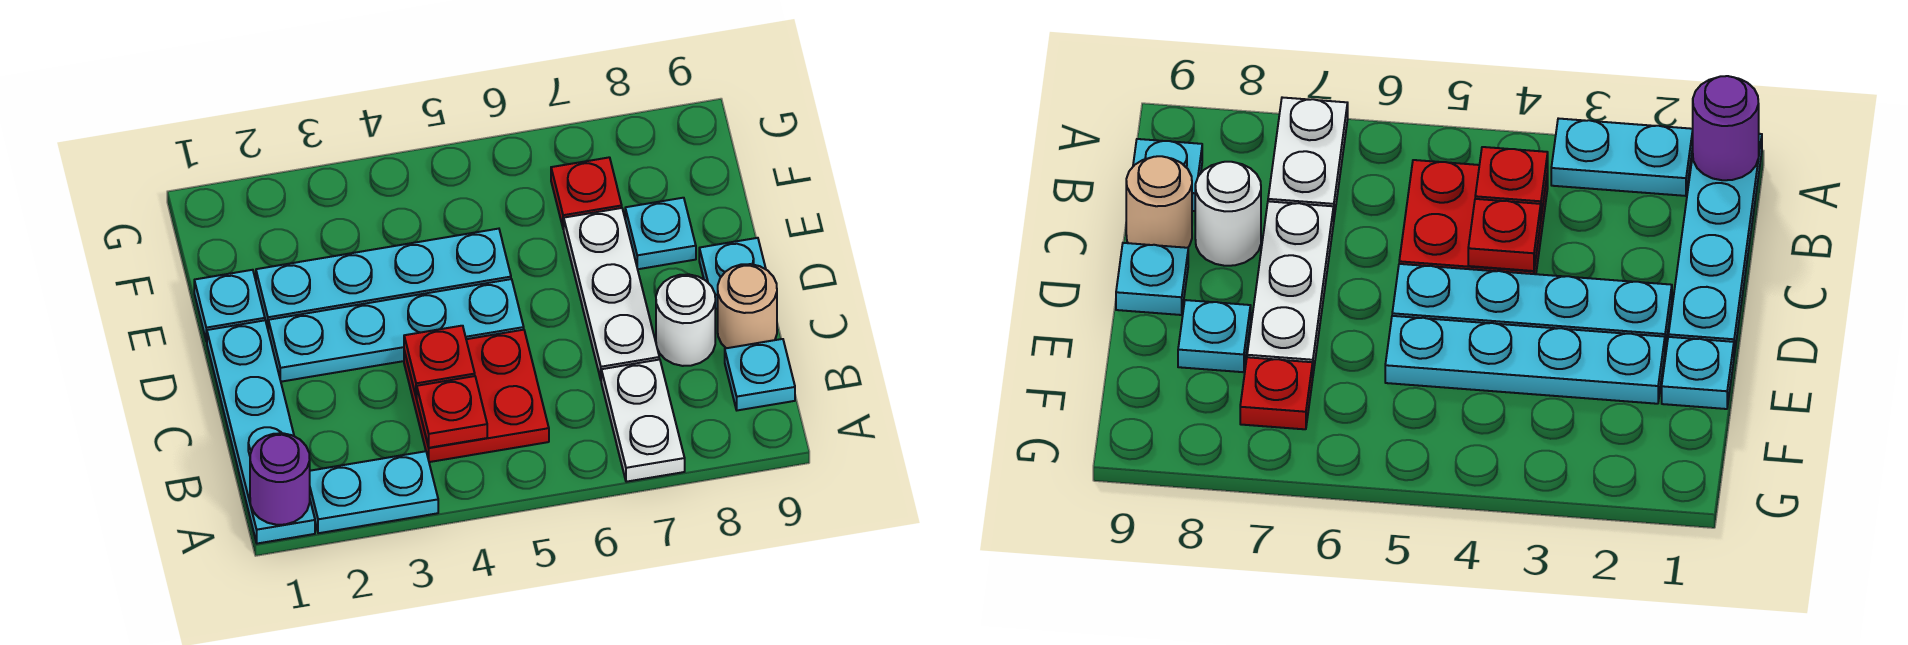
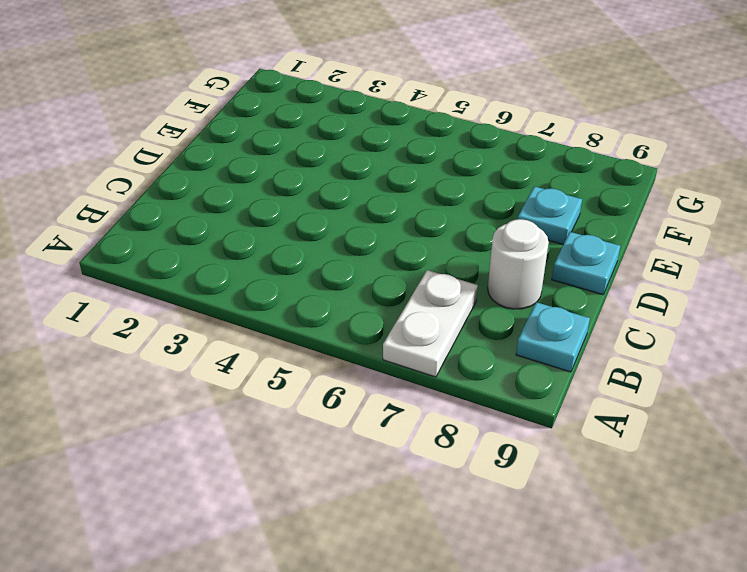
none -> cyan 1x4 plate [207,320,315,544]
none -> cyan 1x2 plate [310,451,438,533]
none -> red 2x2 plate [404,330,549,462]

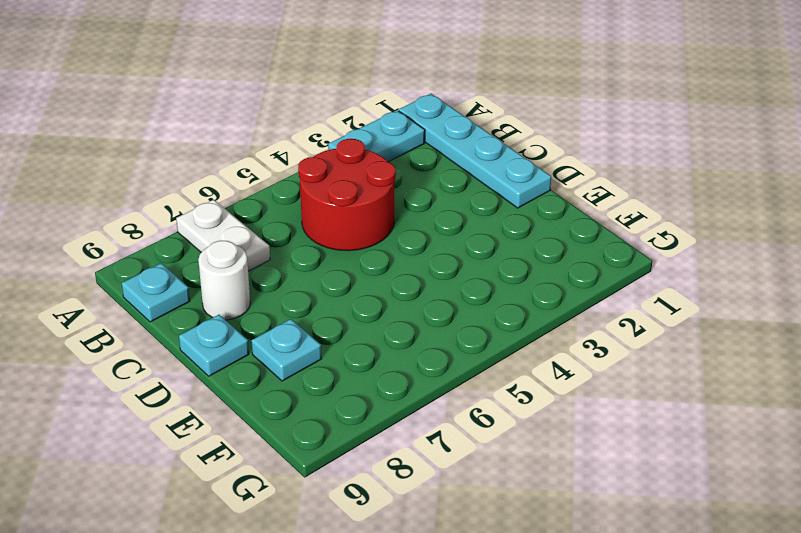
red 2x2 round brick [298,139,396,251] -> red 2x2 plate [404,330,549,462]
none -> white 1x3 plate [564,208,659,379]
none -> tan 1x1 round brick [718,264,777,348]
none -> cyan 1x4 plate [268,279,524,382]

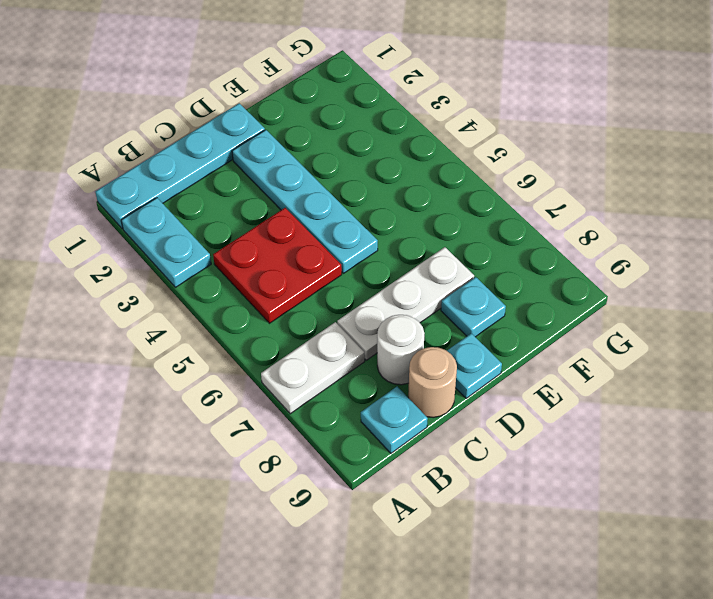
none -> cyan 1x1 plate [194,270,265,342]
none -> cyan 1x4 plate [256,229,511,328]
none -> red 1x1 plate [551,157,622,229]

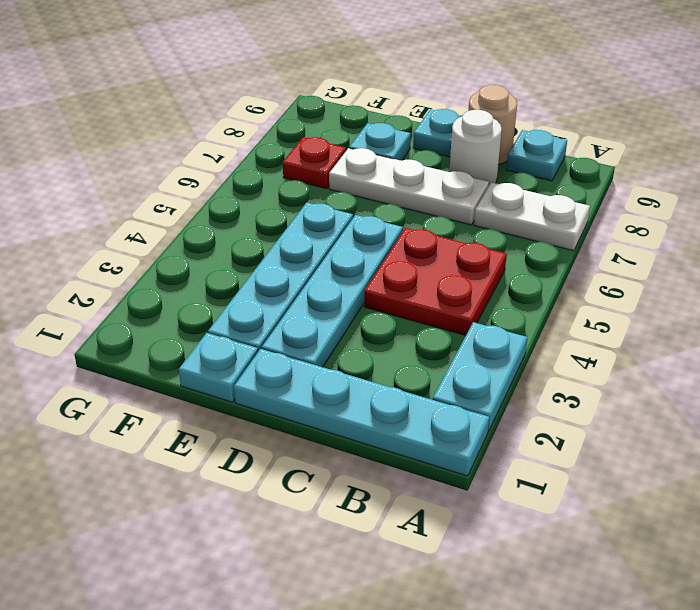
none -> purple 1x1 round brick [250,433,310,525]
none -> red 1x1 plate [417,376,487,448]
none -> red 1x1 plate [404,326,475,397]

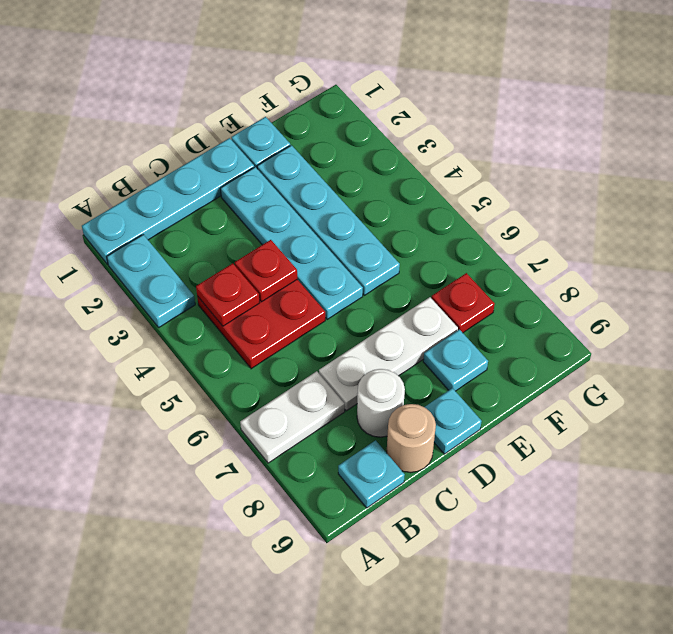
none -> purple 1x1 round brick [250,433,310,525]

